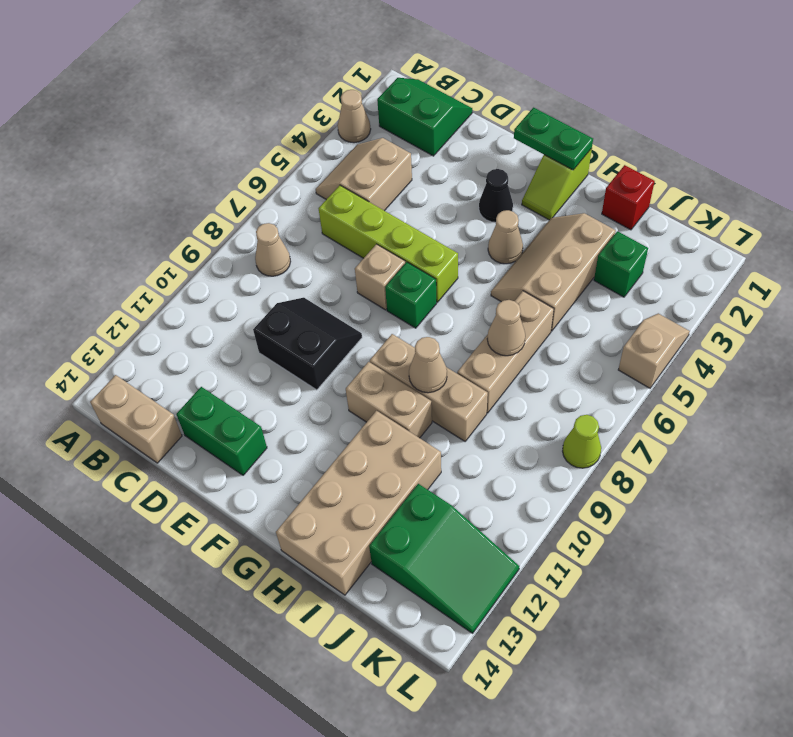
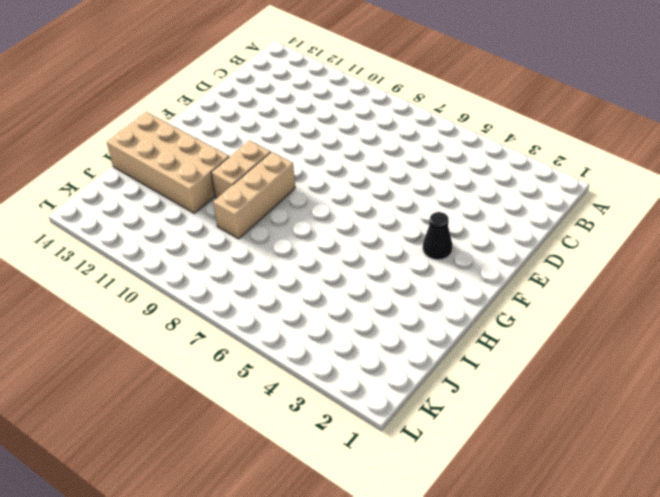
none -> tan 1x1 cone [338,90,371,143]
none -> green 2x2 slope [377,78,472,156]
none -> tan 2x2 slope [316,138,412,211]

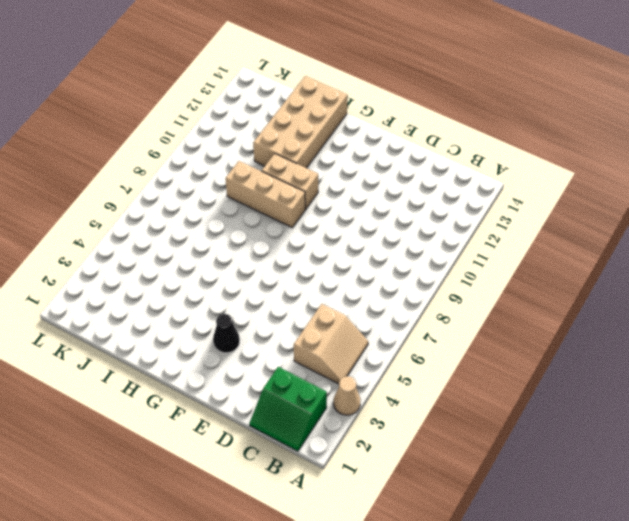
none -> tan 1x1 cone [255,223,291,276]
none -> tan 1x2 brick [90,375,182,463]
none -> lime 1x4 brick [319,185,458,302]

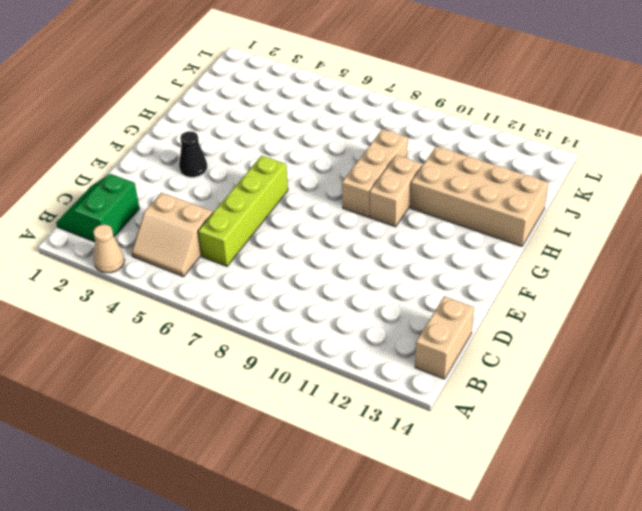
none -> tan 1x1 cone [255,223,291,276]
none -> black 2x2 slope [253,298,362,390]
none -> green 1x2 brick [177,387,267,475]

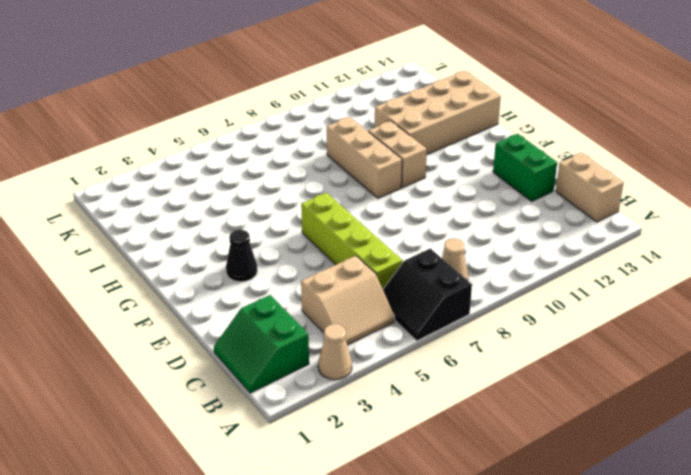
black 2x2 slope [383,248,472,341] -> black 2x2 slope moved to [253,298,362,390]
none -> tan 1x1 brick [355,244,405,310]
none -> green 1x1 brick [385,262,437,328]
none -> lime 1x2 slope [522,148,592,220]

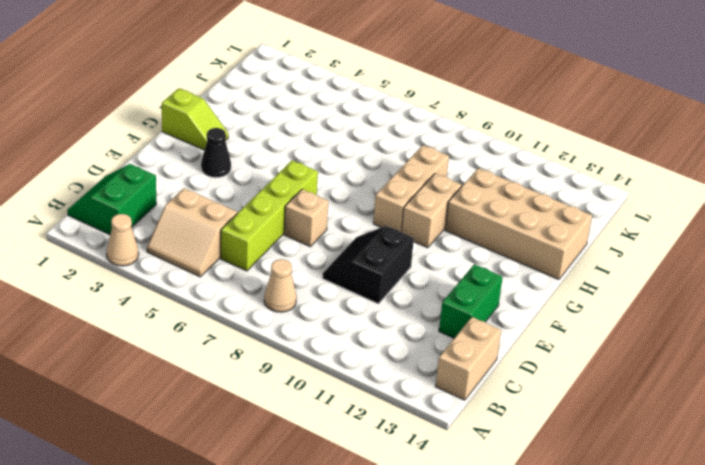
none -> green 1x1 brick [385,262,437,328]
none -> tan 1x1 cone [488,210,523,264]
none -> tan 2x3 slope [491,213,616,331]

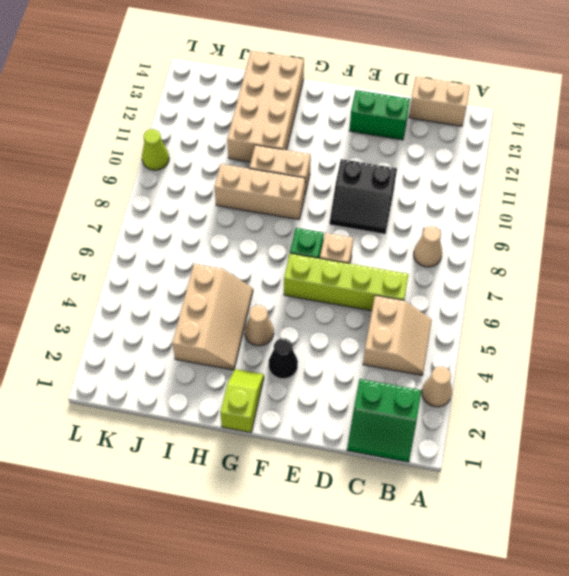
lime 1x1 cone [142,129,169,170] -> lime 1x1 cone moved to [563,415,601,468]
none -> red 1x1 brick [602,165,655,230]
none -> tan 1x3 brick [457,291,554,413]
none -> green 1x1 brick [594,231,648,297]

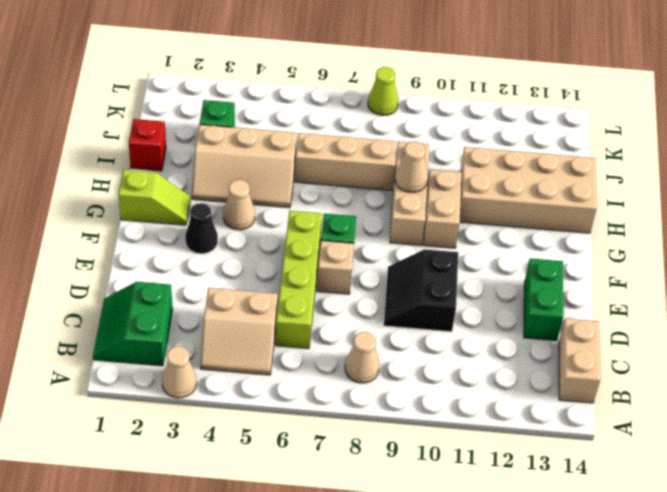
none -> green 2x3 slope [369,484,519,633]
none -> tan 1x2 slope [618,313,690,388]
none -> green 1x2 plate [514,108,593,170]

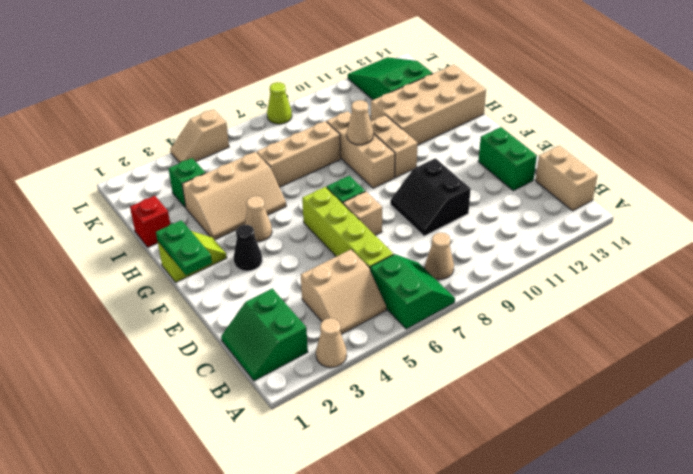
green 2x2 slope [370,254,455,329] -> none
none -> tan 1x1 cone [487,300,525,356]

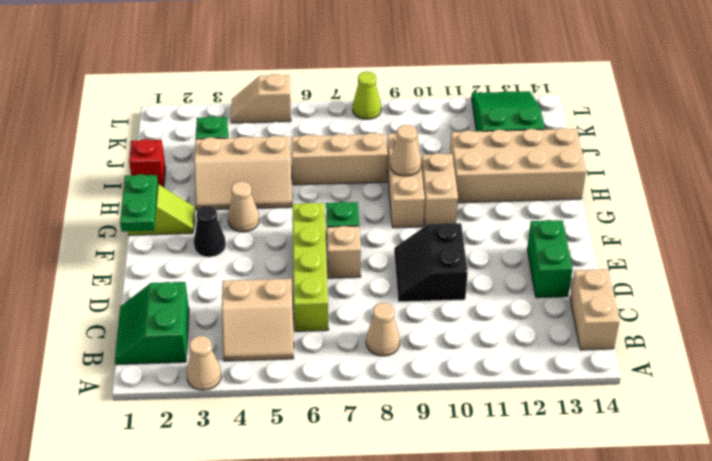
none -> tan 1x1 cone [487,300,525,356]

